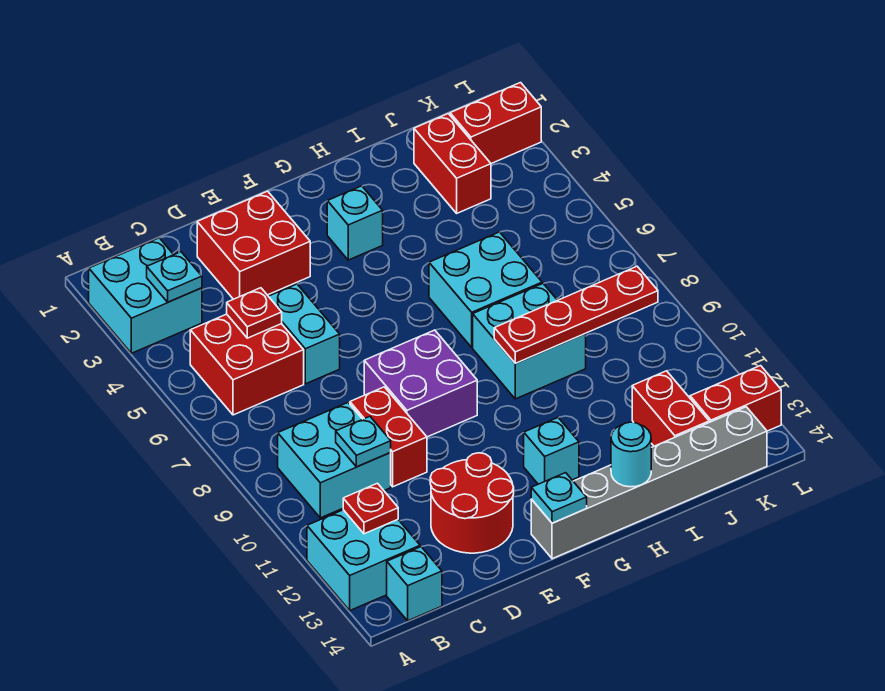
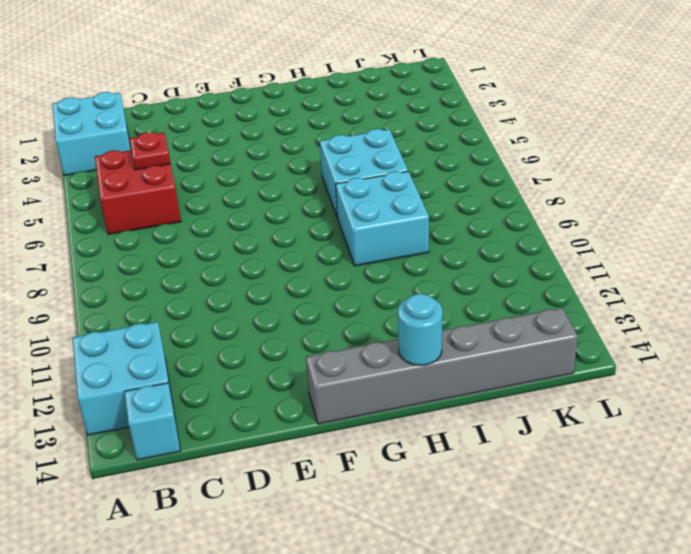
none -> cyan 2x2 brick [278,403,391,518]
none -> red 2x2 brick [197,191,310,299]
none -> cyan 1x2 brick [269,284,340,384]

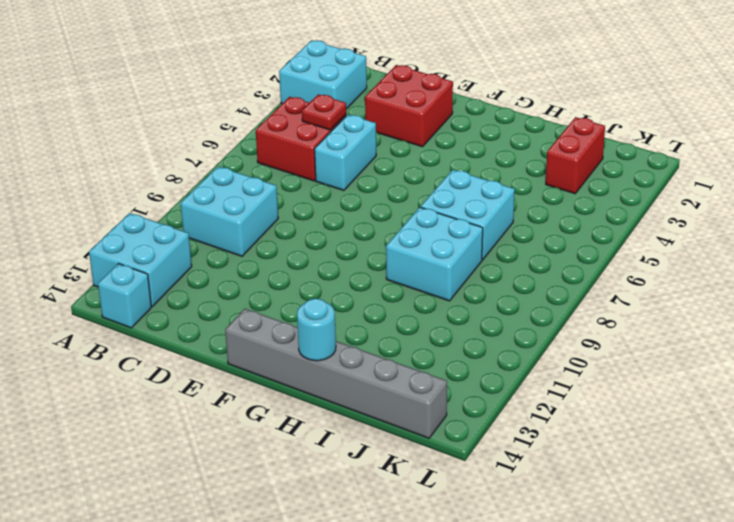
none -> red 1x2 brick [350,387,427,487]
none -> red 2x2 round brick [430,453,514,553]
none -> purple 2x2 brick [364,330,477,437]

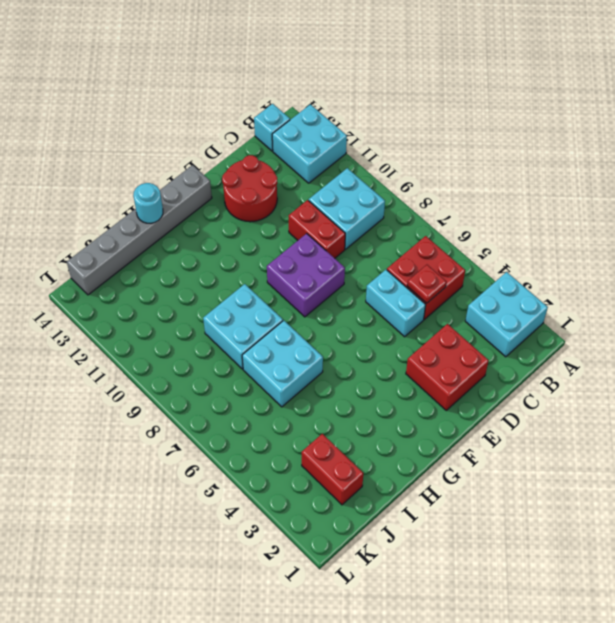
none -> cyan 1x1 brick [327,186,383,260]
none -> cyan 1x1 brick [524,418,579,484]
none -> red 1x2 brick [632,371,709,446]

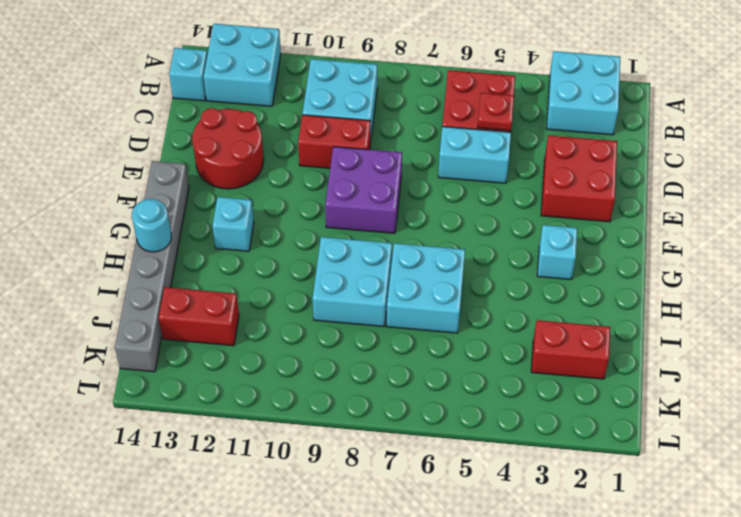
none -> red 1x2 brick [450,83,541,164]
none -> red 1x2 brick [690,366,781,431]
none -> cyan 1x1 plate [147,252,202,302]

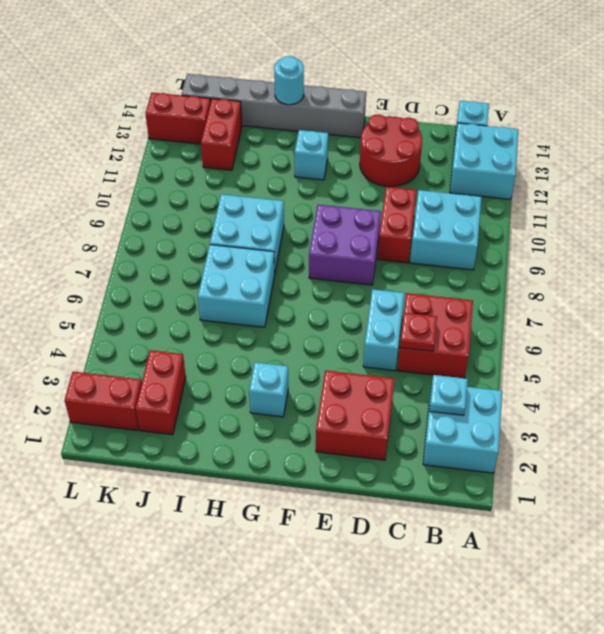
none -> red 1x1 plate [343,483,398,534]
none -> cyan 1x1 plate [336,416,391,467]
none -> cyan 1x1 plate [531,473,587,523]

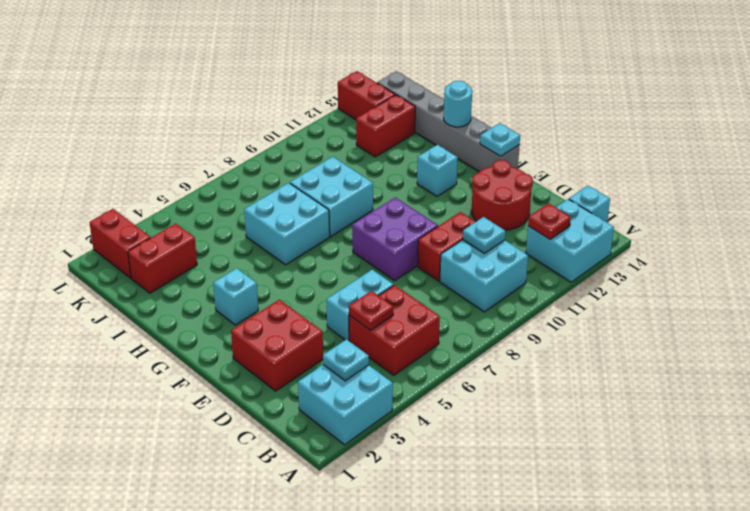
none -> red 1x4 plate [494,266,658,363]

